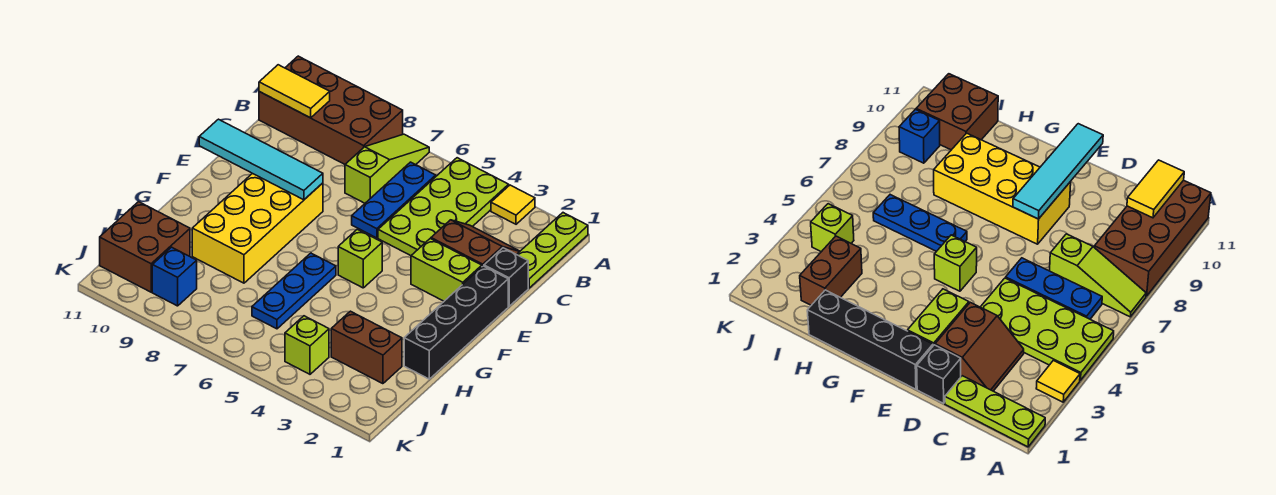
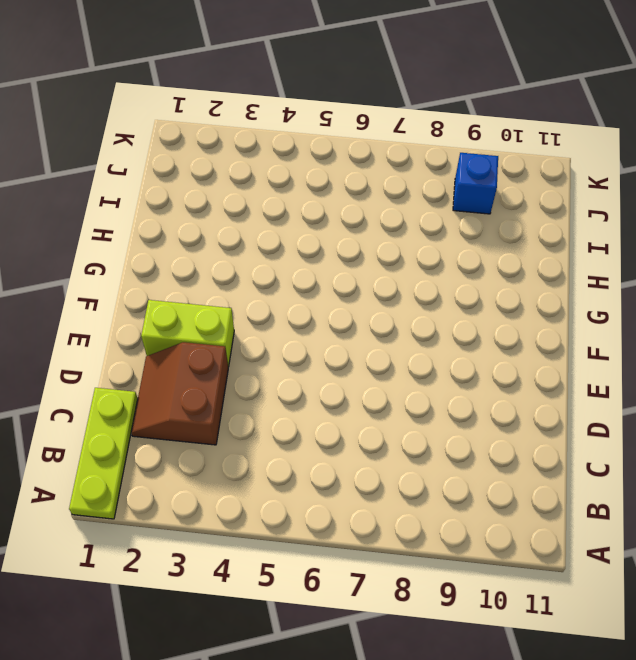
brown 2x2 slope [131,342,228,445] -> brown 2x2 slope turned to [431,220,520,266]
none -> yellow 1x1 tile [491,185,535,224]
none -> lime 2x4 plate [378,158,509,256]
none -> lime 1x3 slope [345,134,429,203]

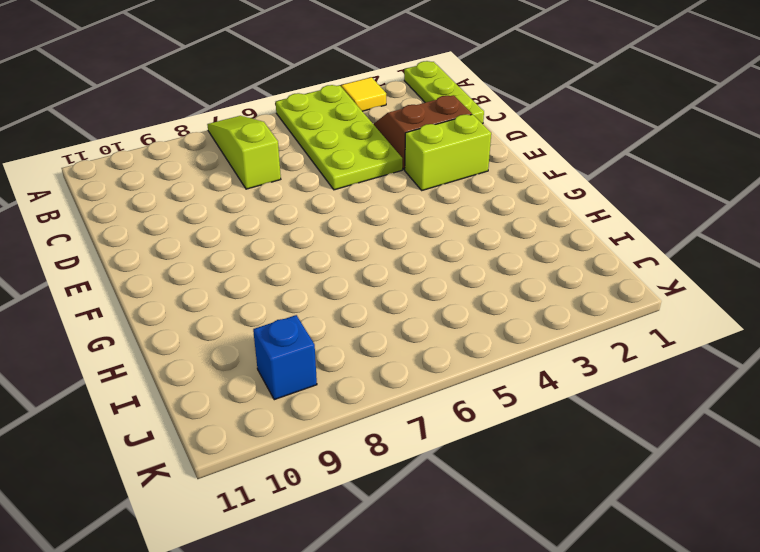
none -> brown 2x4 brick [259,56,403,164]
none -> blue 1x3 plate [352,162,436,238]
none -> black 1x1 brick [484,248,528,306]

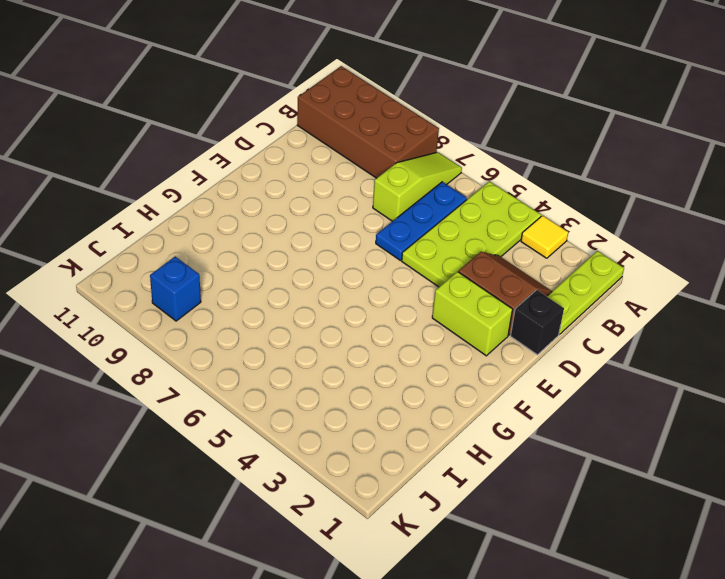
none -> black 1x4 brick [404,266,508,379]
none -> yellow 2x4 brick [192,173,323,283]
none -> lime 1x1 brick [338,229,382,288]

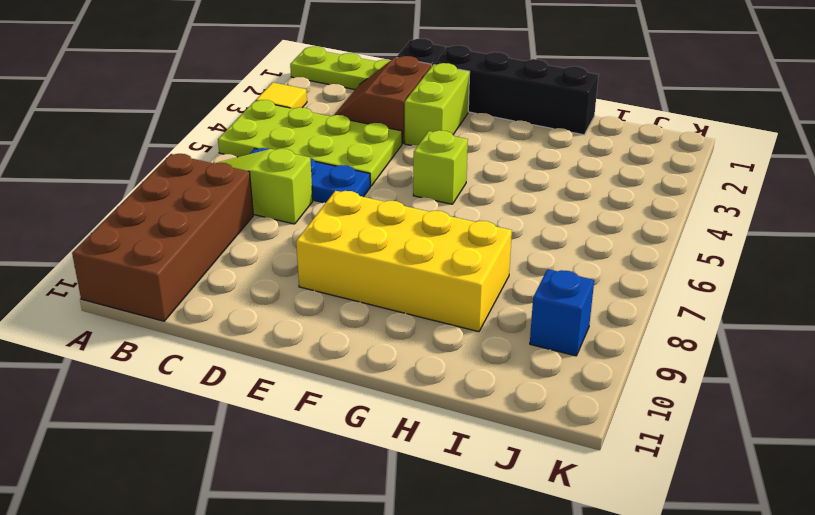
none -> blue 1x3 plate [252,253,336,329]
none -> brown 1x2 brick [331,311,402,384]
none -> brown 2x2 brick [100,202,190,292]

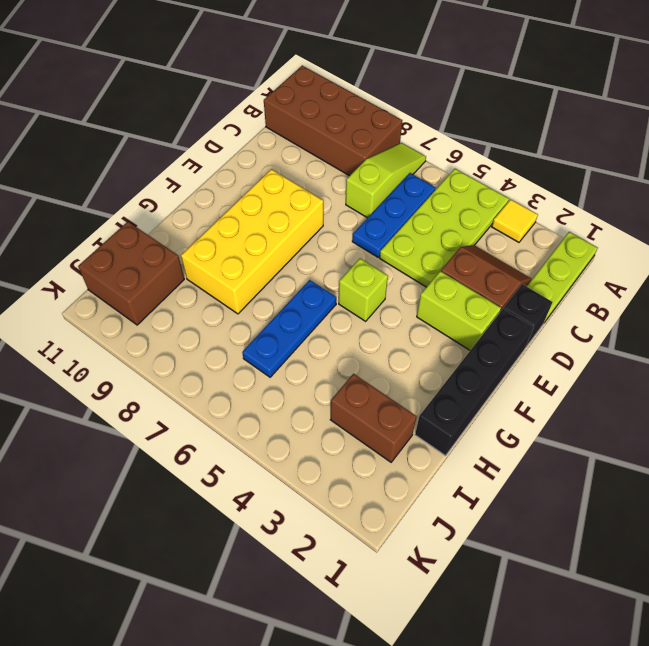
none -> lime 1x1 brick [285,316,329,374]
none -> blue 1x1 brick [152,247,197,306]
none -> yellow 1x2 tile [259,65,330,118]

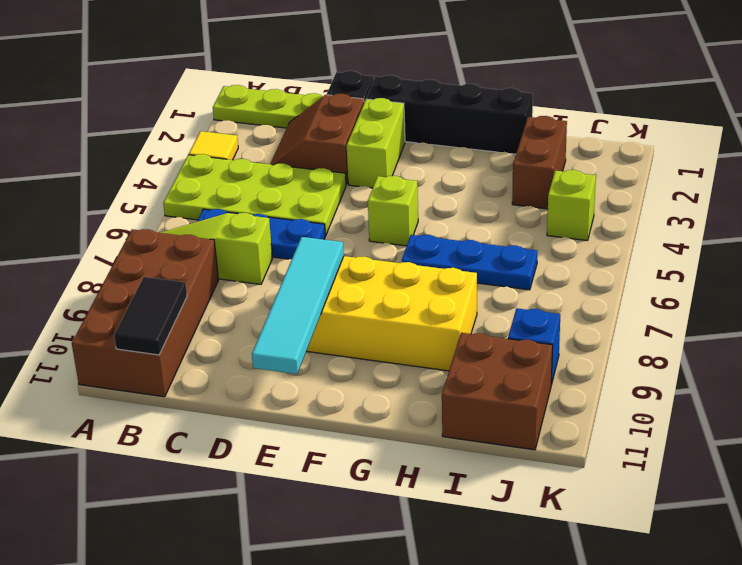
black 1x2 tile [114,277,187,355] -> yellow 1x2 tile [259,65,330,118]

